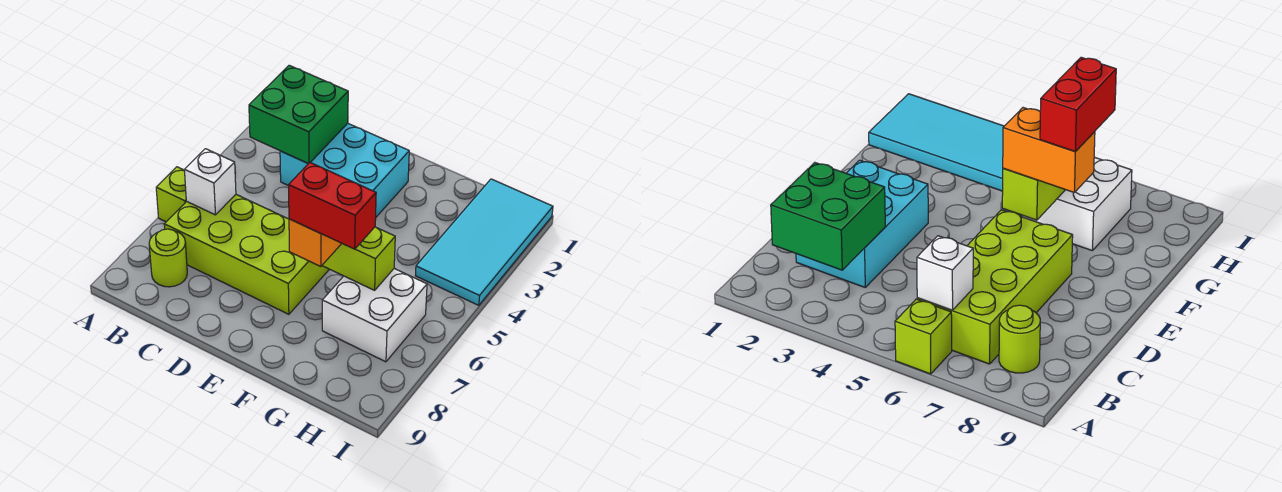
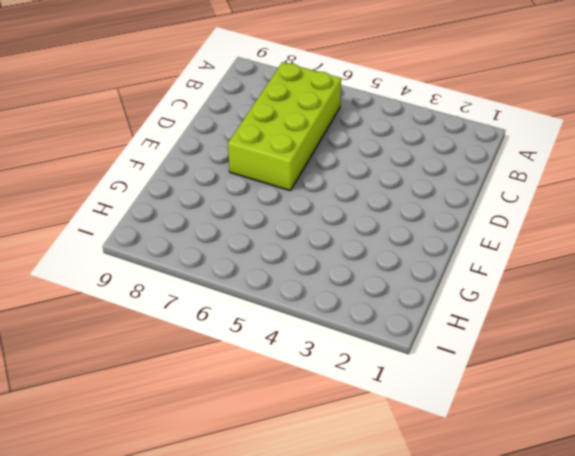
none -> lime 1x1 brick [156,167,186,222]
none -> lime 1x1 round brick [149,229,187,287]

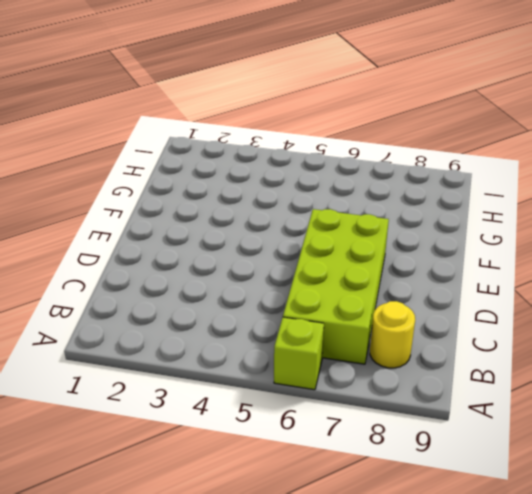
yellow 1x1 round brick [370,301,415,368] -> lime 1x1 round brick [149,229,187,287]
none -> cyan 2x3 brick [280,123,409,217]
none -> white 2x2 brick [322,268,427,362]

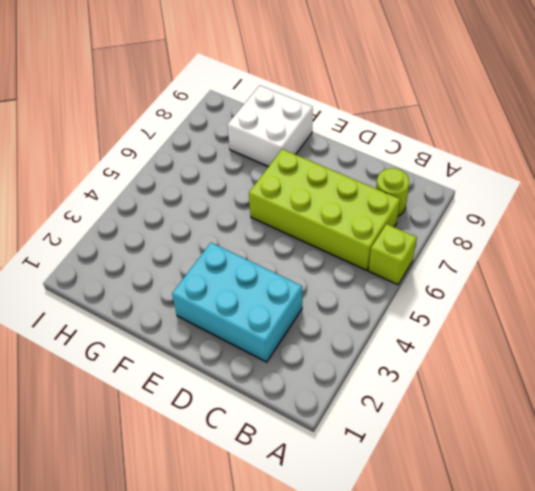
white 2x2 brick [227,86,313,167] -> white 2x2 brick moved to [322,268,427,362]
none -> cyan 2x4 tile [415,179,553,305]
none -> green 2x2 brick [249,65,348,164]

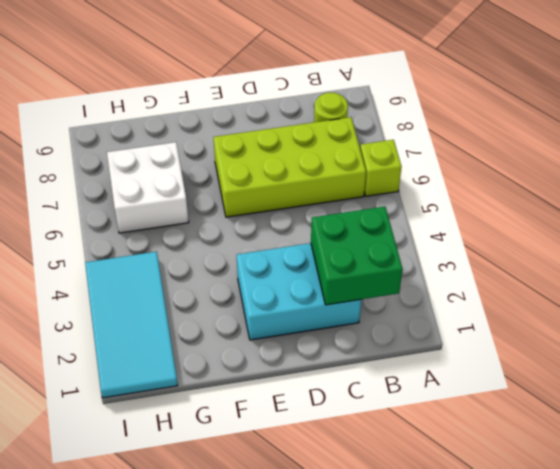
none -> white 1x1 brick [184,149,236,215]
none -> lime 1x2 brick [322,227,395,290]

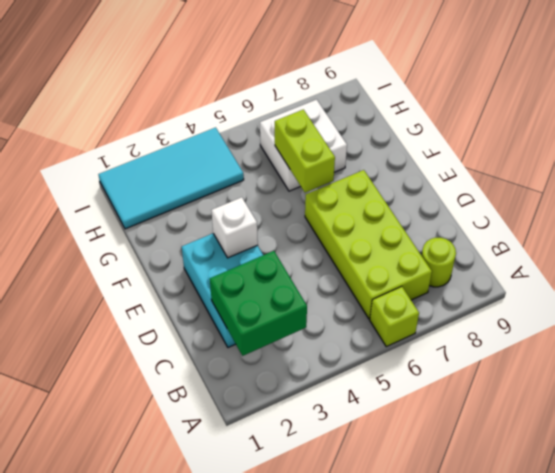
white 1x1 brick [212,197,258,258] -> white 1x1 brick moved to [184,149,236,215]
none -> orange 1x2 brick [289,219,342,267]
none -> red 1x2 brick [289,162,376,249]

